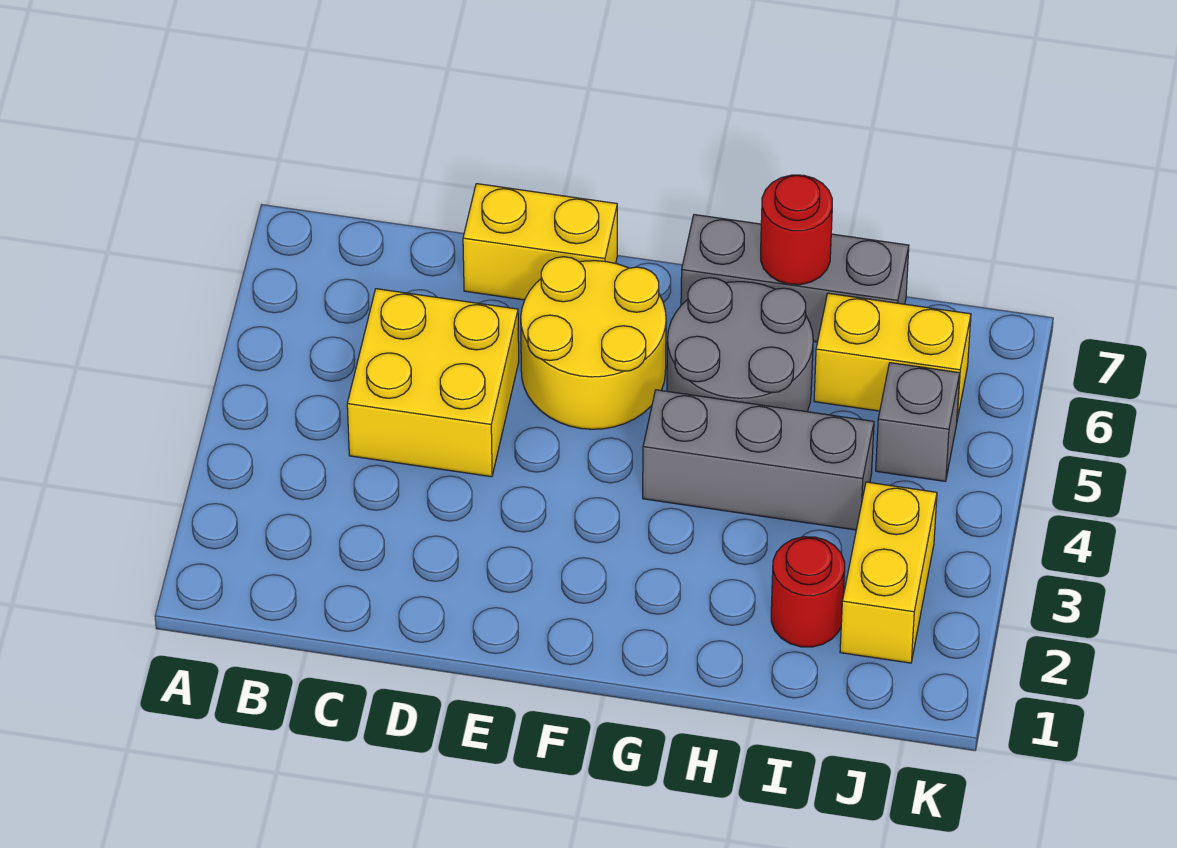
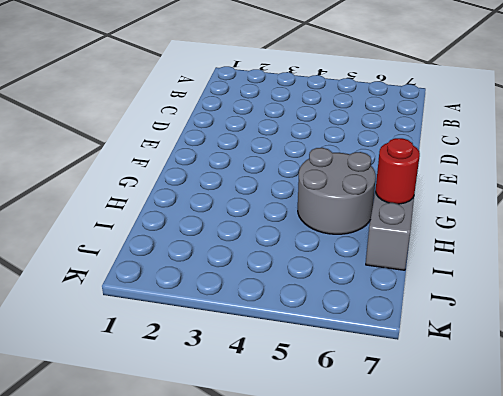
none -> yellow 2x2 brick [347,289,519,477]
none -> yellow 1x2 brick [463,184,617,300]

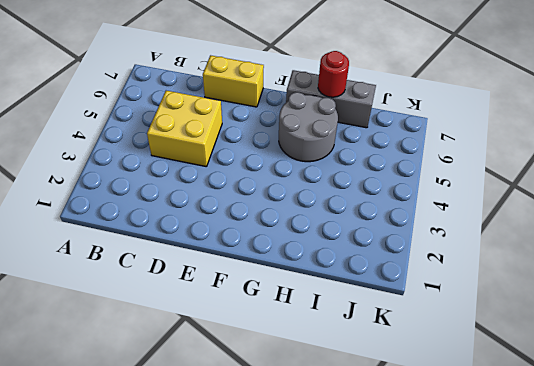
none -> yellow 2x2 round brick [521,257,666,429]
none -> grey 1x3 brick [643,390,874,530]

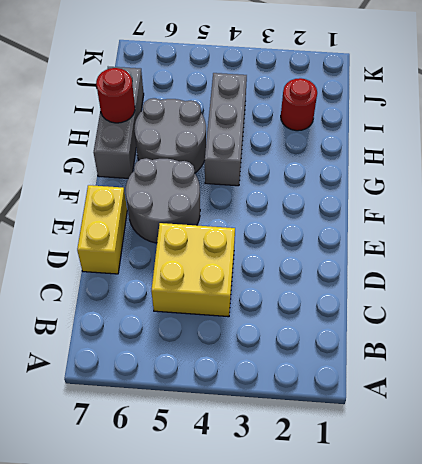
grey 2x2 round brick [126,158,200,243] -> yellow 2x2 round brick [521,257,666,429]
none -> yellow 1x2 brick [814,293,971,420]
none -> yellow 1x2 brick [840,482,937,663]

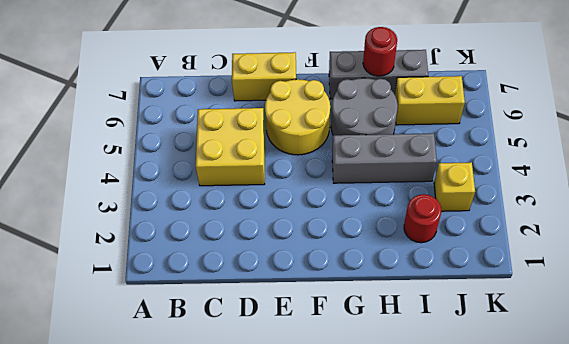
yellow 1x1 brick [434,162,475,211] -> yellow 1x2 brick [840,482,937,663]
none -> grey 1x1 brick [876,363,960,481]

